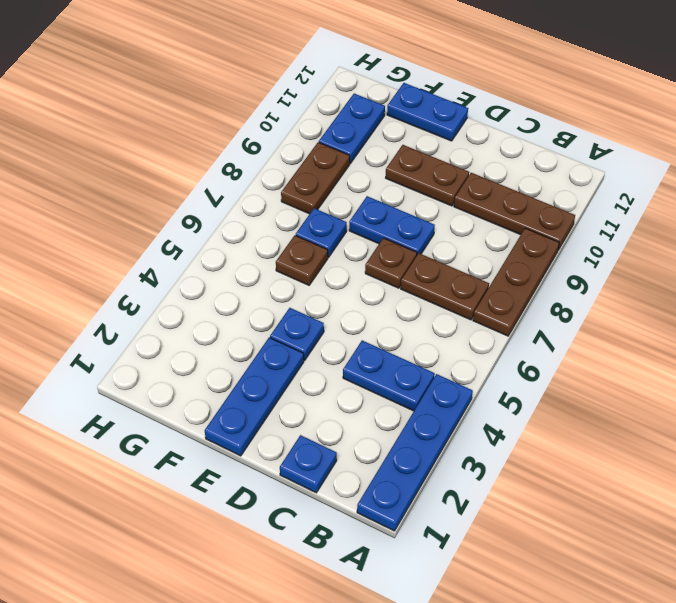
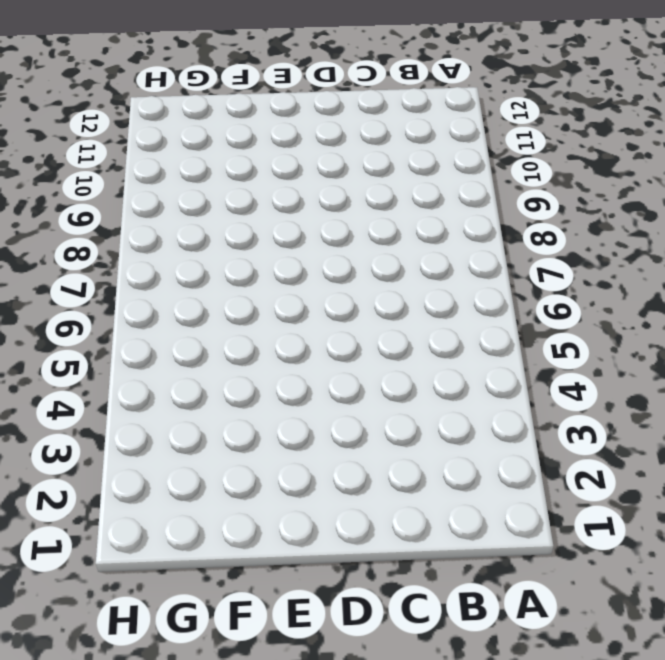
none -> blue 1x4 plate [357,374,473,531]
none -> brown 1x3 plate [473,228,559,336]
none -> brown 1x3 plate [454,173,575,250]

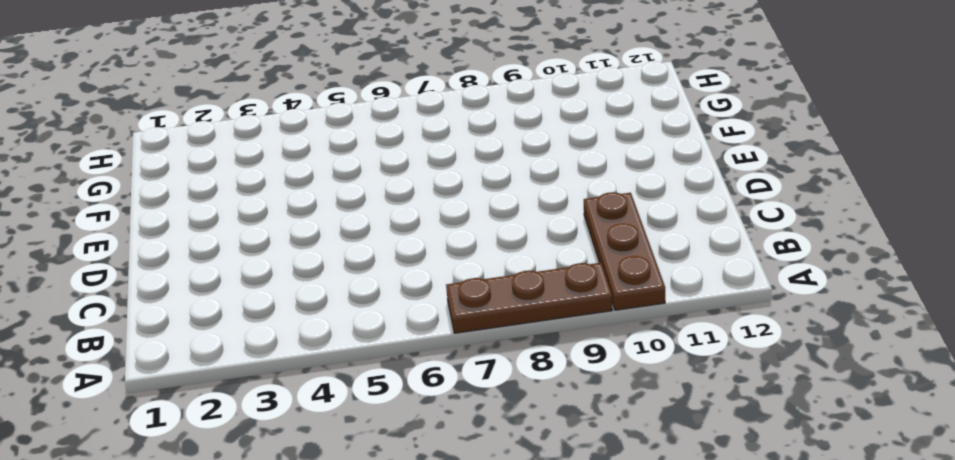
none -> blue 1x4 plate [357,374,473,531]
none -> blue 1x2 plate [343,340,435,411]
none -> brown 1x2 plate [401,253,489,320]

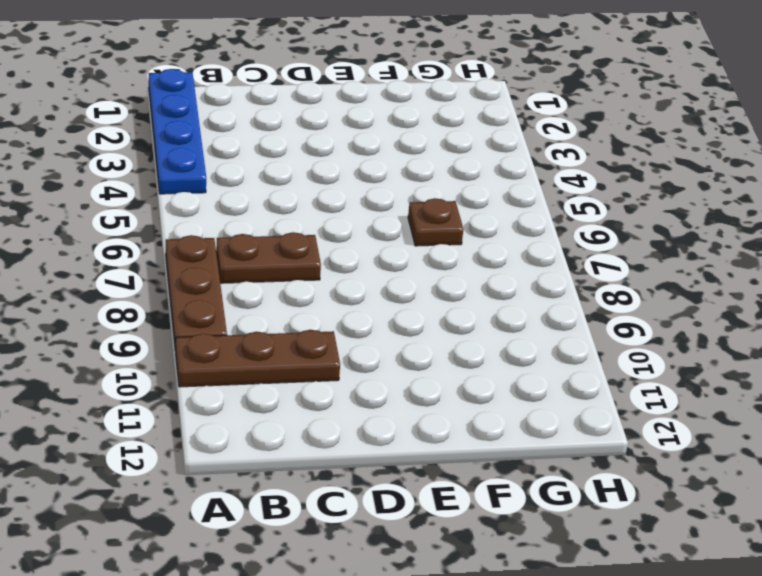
none -> blue 1x2 plate [343,340,435,411]
none -> blue 1x1 plate [280,435,337,493]
none -> brown 1x1 plate [365,238,417,288]

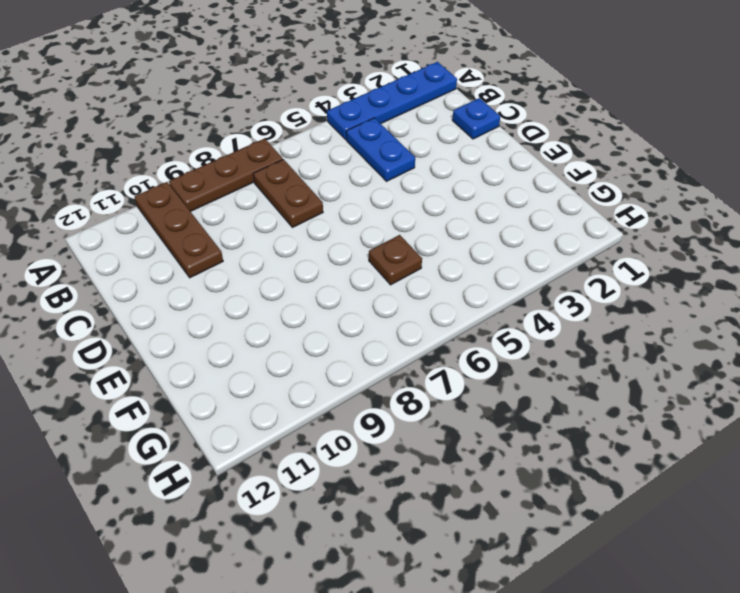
none -> brown 1x1 plate [365,238,417,288]
none -> blue 1x2 plate [349,196,435,255]
none -> brown 1x2 plate [386,145,469,206]

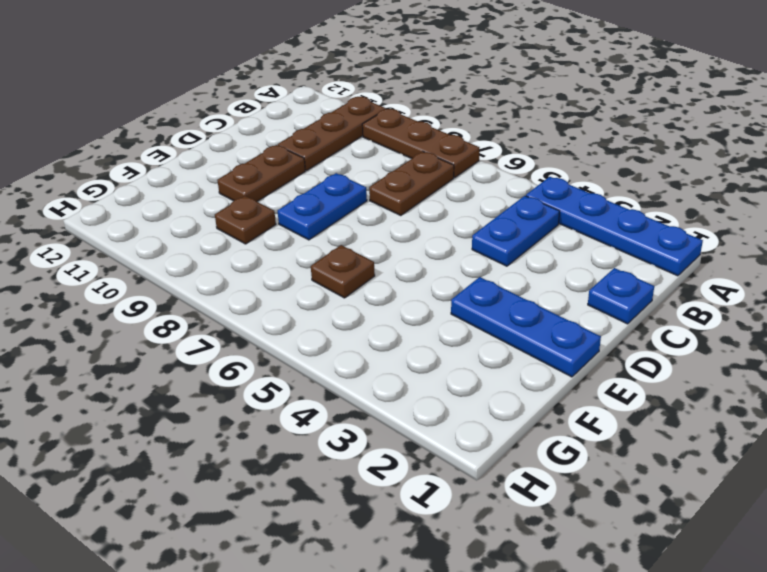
brown 1x1 plate [215,196,276,244] -> brown 1x1 plate moved to [365,238,417,288]
none -> blue 1x1 plate [270,308,324,360]
none -> blue 1x2 plate [387,83,468,141]
none -> blue 1x1 plate [296,208,347,257]

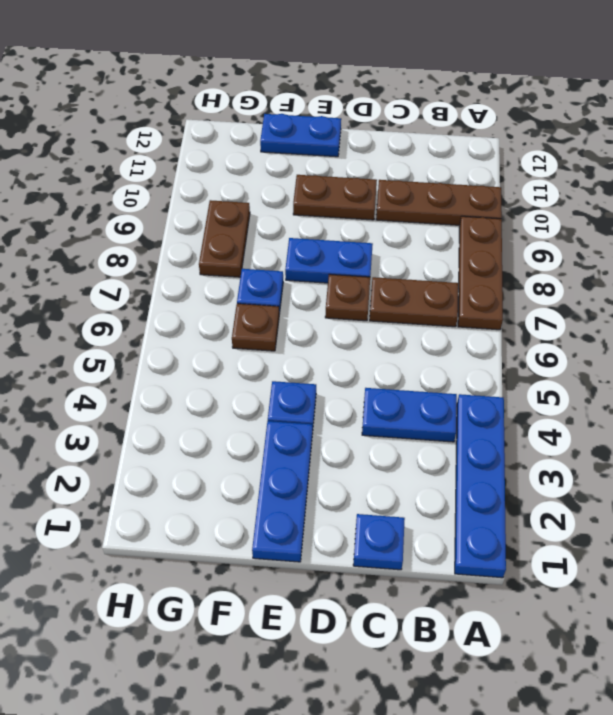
none -> blue 1x2 plate [319,94,385,163]

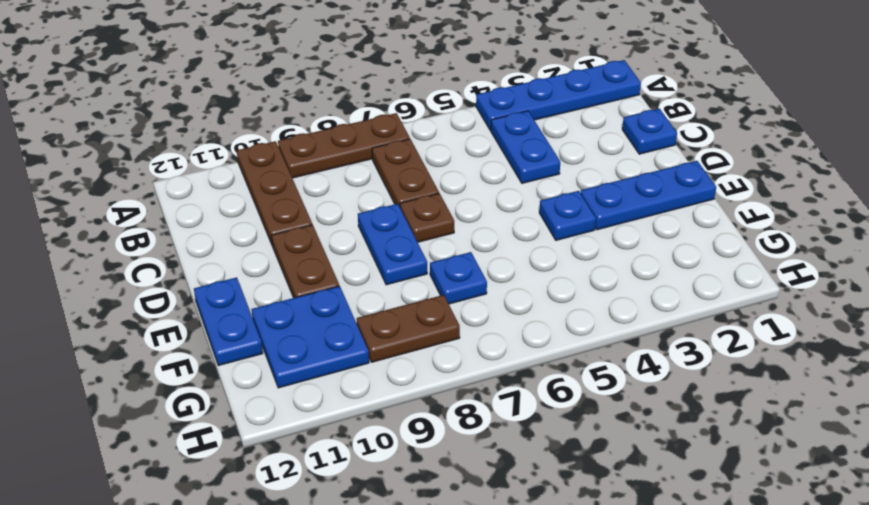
blue 2x2 plate [251,286,369,388] -> blue 1x2 plate [319,94,385,163]
none -> brown 1x1 plate [276,235,328,285]

